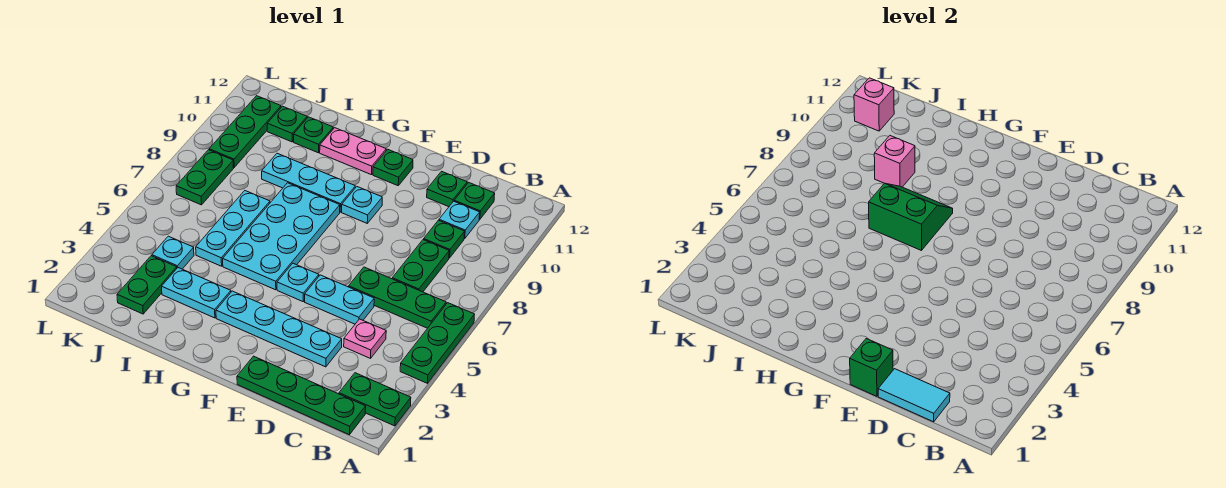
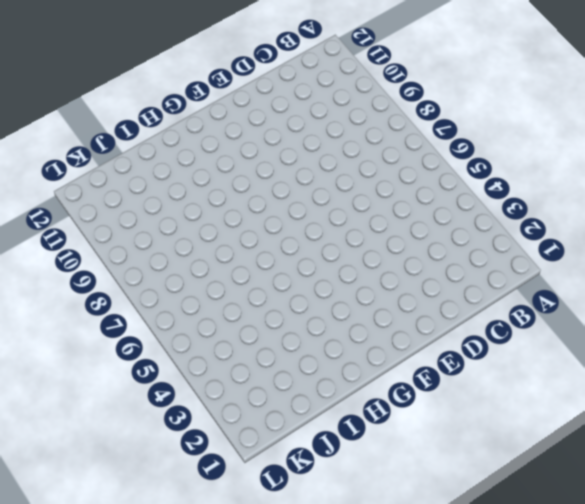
none -> green 1x2 plate [339,373,411,426]
none -> green 1x3 plate [400,303,475,383]
none -> green 1x4 plate [237,356,366,435]
none -> green 1x3 plate [349,267,446,328]

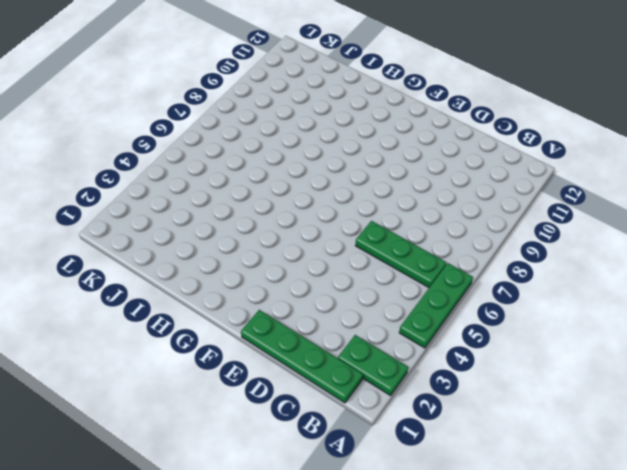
none -> pink 1x1 plate [344,319,386,358]
none -> green 1x2 plate [392,240,449,292]
none -> green 1x1 plate [424,220,465,258]
none -> cyan 1x1 plate [439,201,480,239]

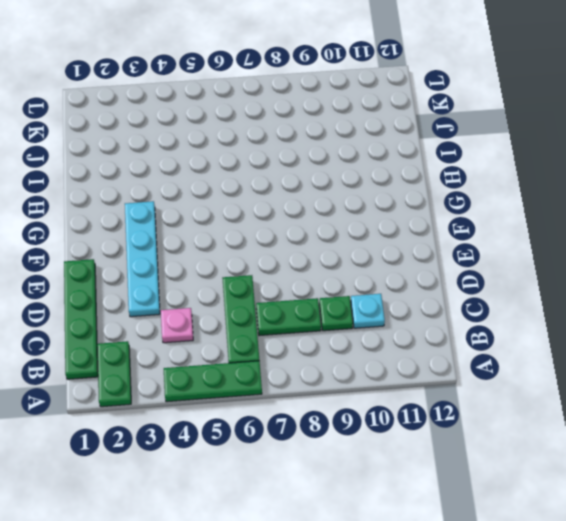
none -> green 1x1 plate [454,183,495,219]
none -> cyan 1x2 plate [305,275,374,324]
none -> green 1x1 plate [427,171,467,207]
none -> cyan 1x1 plate [277,263,319,302]

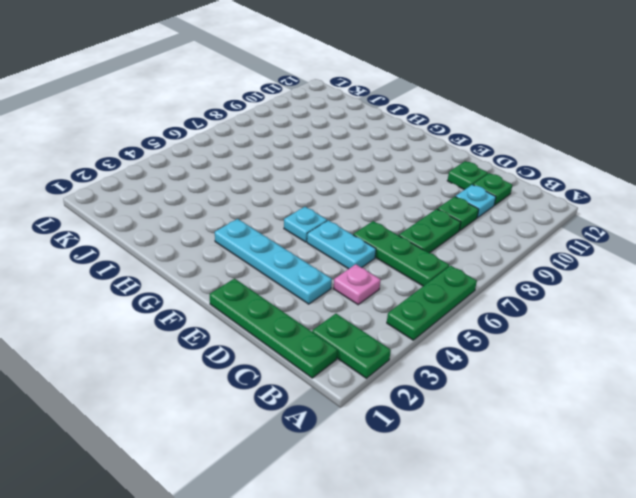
none -> cyan 1x1 plate [342,187,382,223]
none -> green 1x1 plate [373,150,413,186]
none -> cyan 2x4 plate [223,183,340,290]
none -> cyan 1x3 plate [262,153,355,212]

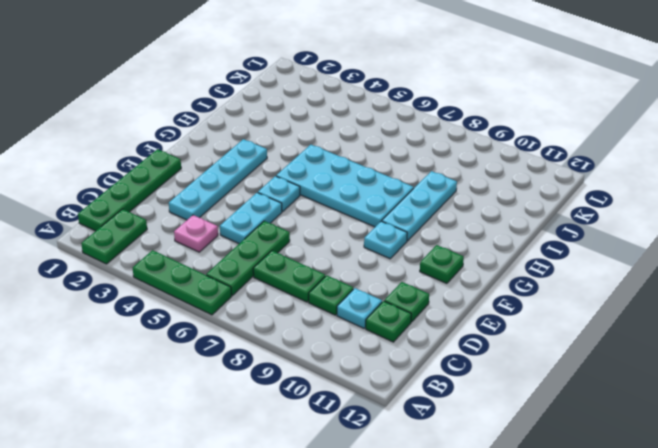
none -> pink 1x2 plate [320,128,386,175]
none -> cyan 1x2 plate [162,268,231,318]
none -> cyan 1x3 plate [196,191,270,266]
none -> green 1x1 plate [294,117,333,153]

